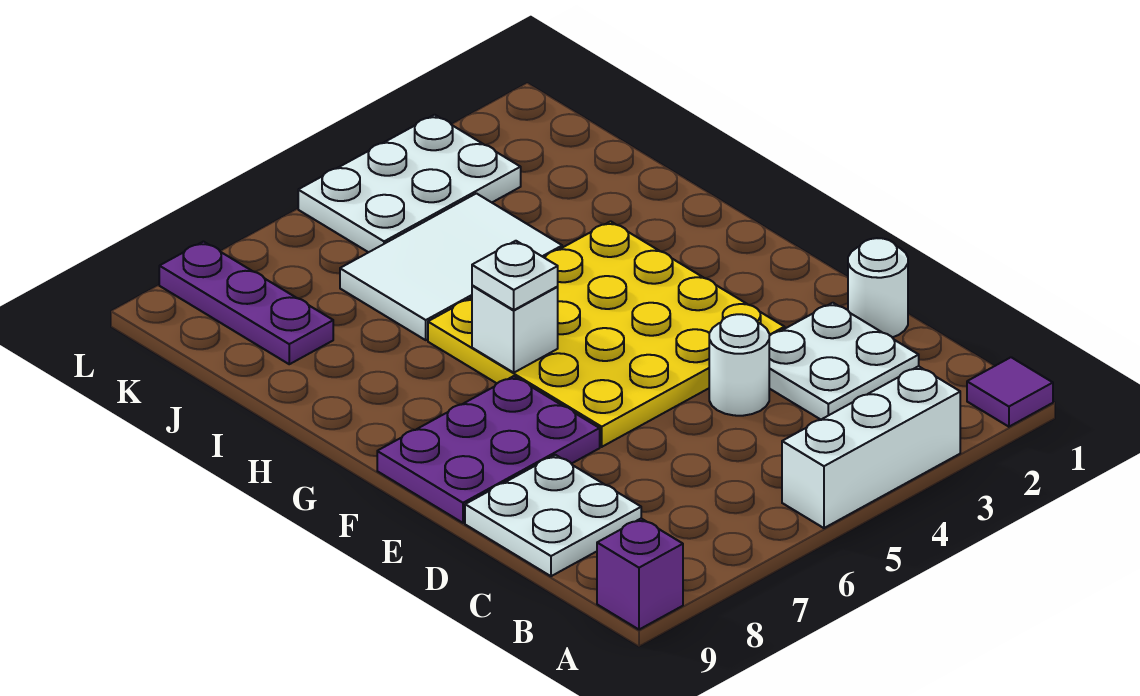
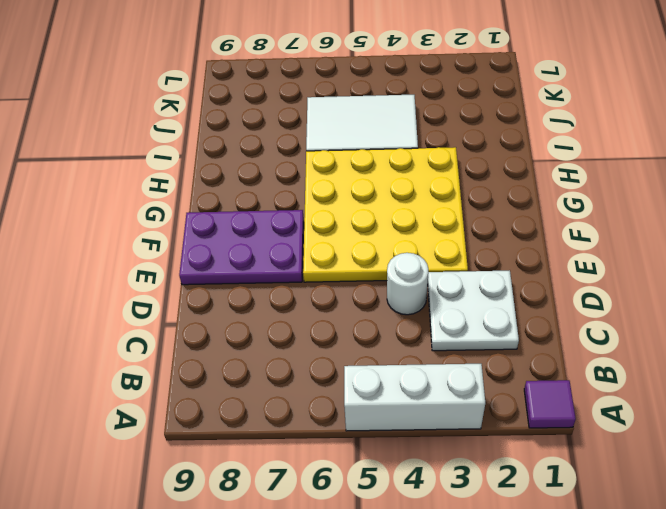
none -> purple 1x1 brick [597,519,683,630]
none -> white 2x2 plate [465,455,641,576]
none -> white 1x1 round brick [848,238,908,337]

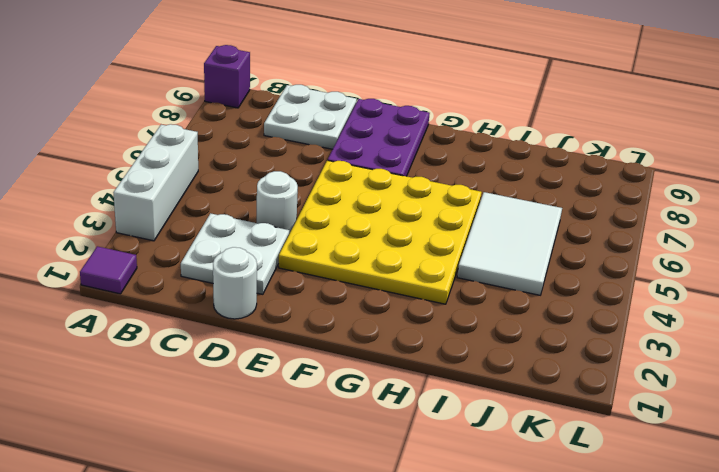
none -> purple 1x3 plate [159,242,333,364]
none -> white 2x3 plate [298,115,521,252]
none -> white 1x1 brick [472,285,558,373]

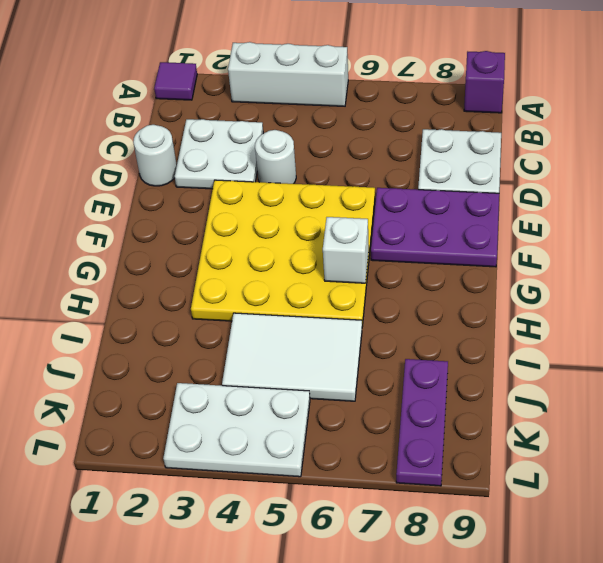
none -> white 1x1 plate [472,241,558,310]

